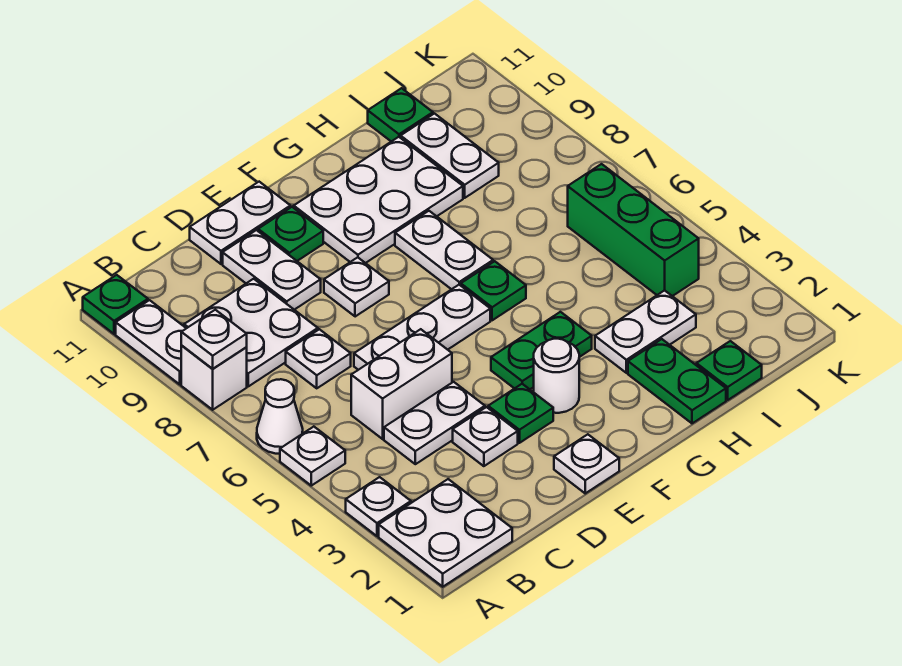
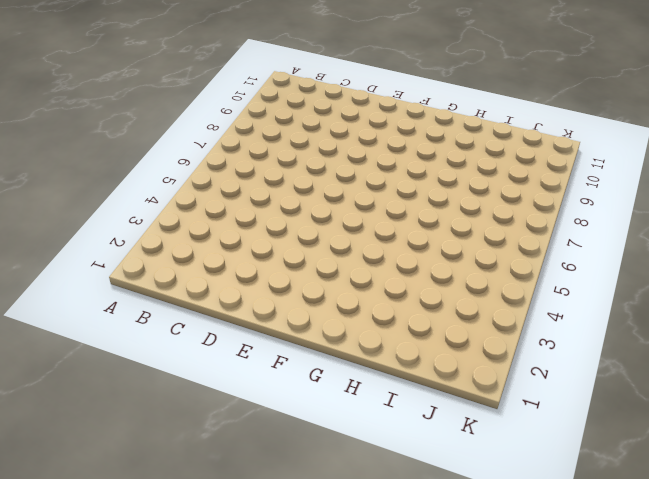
none -> white 2x2 plate [379,479,512,587]
none -> white 1x1 plate [346,477,411,536]
none -> white 1x1 plate [280,427,345,486]
none -> white 1x1 cone [257,379,303,454]

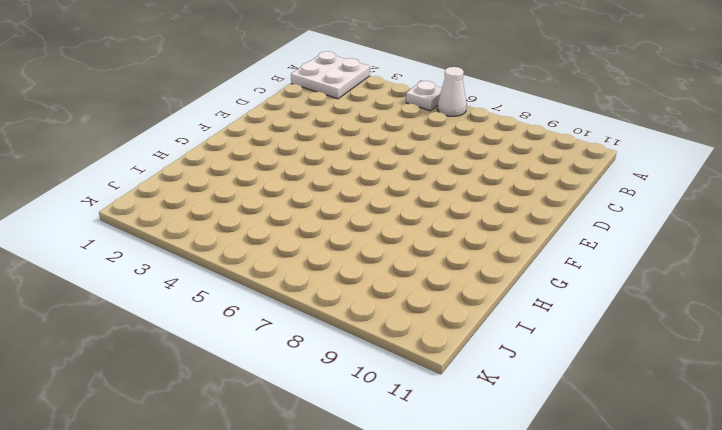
none -> white 1x1 plate [346,477,411,536]
none -> white 1x1 brick [181,346,247,410]
none -> white 1x2 plate [116,300,186,384]
none -> green 1x1 plate [83,275,148,334]

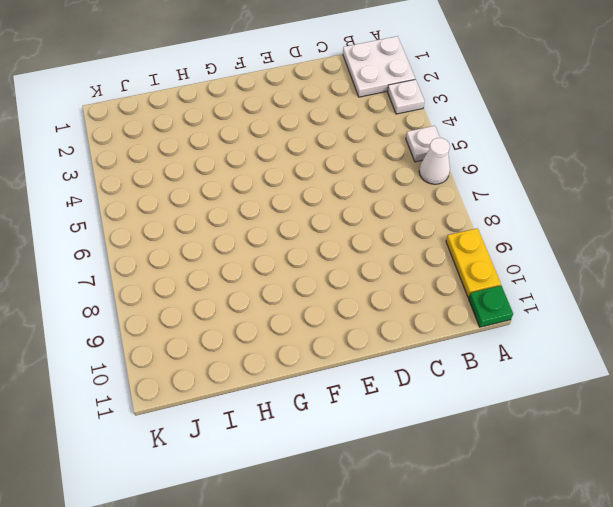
yellow 1x2 plate [446,228,501,297] -> white 1x2 plate [116,300,186,384]
none -> white 1x1 brick [181,346,247,410]
none -> white 2x2 plate [184,279,318,386]
none -> white 1x2 plate [384,382,485,464]
none -> white 1x2 brick [351,329,452,439]

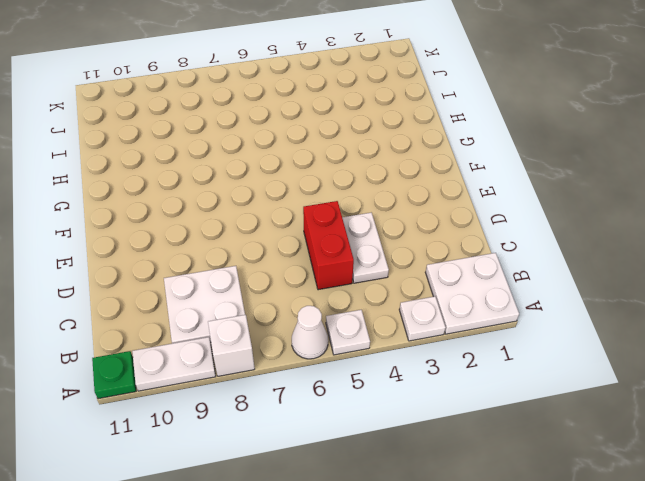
red 1x2 brick [303,201,354,290] -> white 1x2 brick [351,329,452,439]
none -> white 1x1 plate [286,329,351,388]
none -> white 1x1 plate [453,407,518,466]
none -> white 1x3 plate [354,285,490,370]
none -> white 1x2 plate [223,230,321,310]

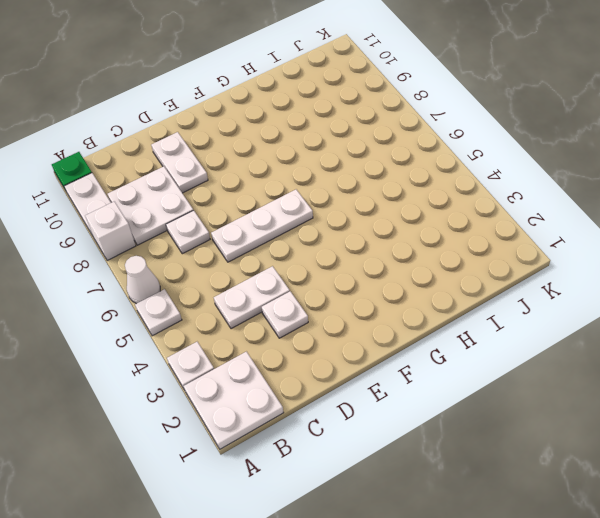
none -> white 1x2 brick [351,329,452,439]
none -> white 1x2 plate [190,182,290,264]
none -> white 1x1 plate [554,434,619,493]
none -> green 1x1 plate [488,384,553,443]

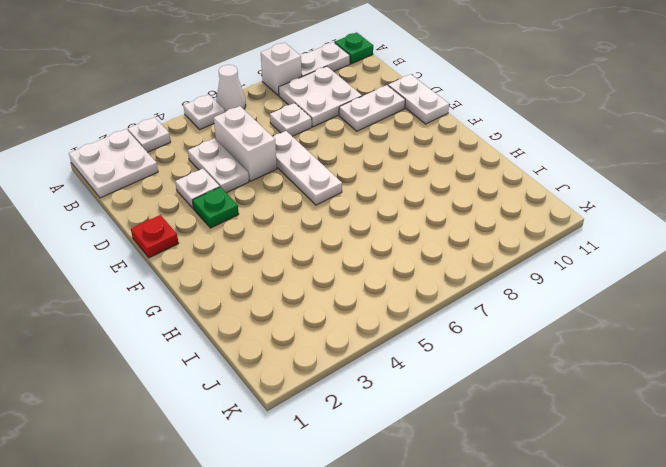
red 1x1 plate [131,215,179,258] -> white 1x1 plate [554,434,619,493]
none -> white 1x1 plate [324,257,389,317]
none -> green 1x1 plate [258,207,323,261]
none -> white 1x1 round brick [534,339,579,413]
none -> green 1x2 plate [491,312,592,389]

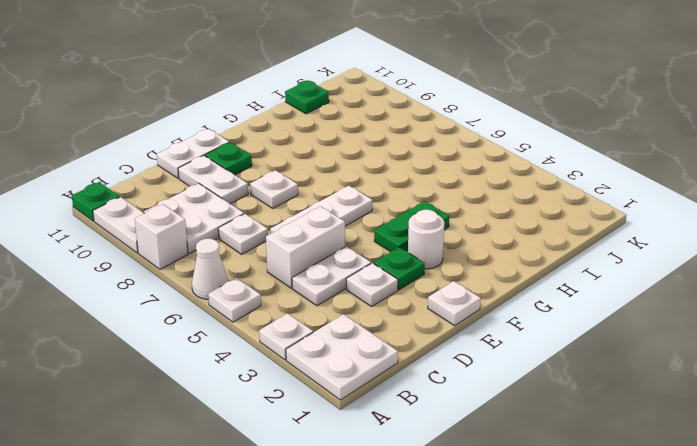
none -> white 2x3 plate [294,137,463,263]
none -> green 1x1 plate [461,261,526,320]
none -> white 1x2 plate [395,211,493,289]
none -> green 1x2 plate [628,339,726,423]

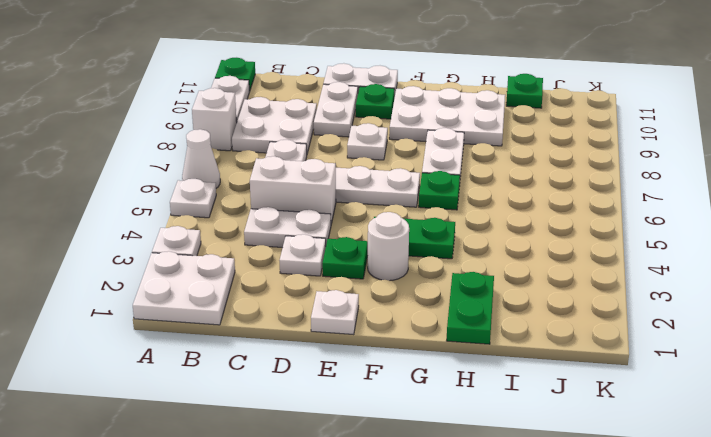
none -> white 1x2 plate [595,290,696,373]
none -> green 1x1 plate [696,341,762,400]
none -> white 1x2 plate [401,114,499,198]
none -> green 1x3 brick [568,164,699,296]

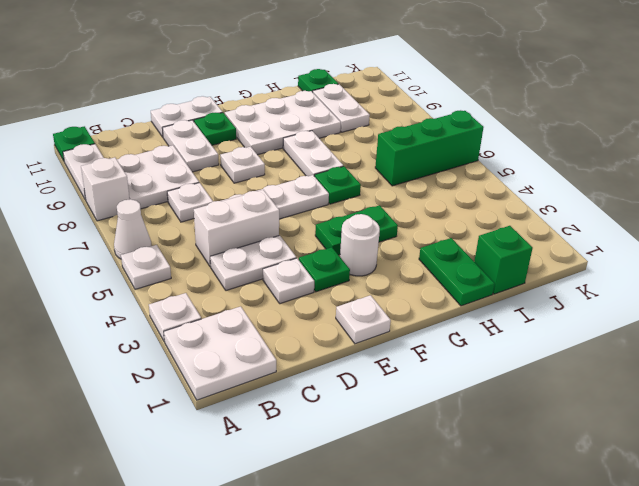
green 1x1 brick [474,226,533,294] -> green 1x1 plate [696,341,762,400]
green 1x3 brick [375,110,484,186] -> green 1x3 brick turned to [568,164,699,296]
none -> white 1x2 plate [595,290,696,373]
none -> white 1x1 plate [181,310,247,369]

